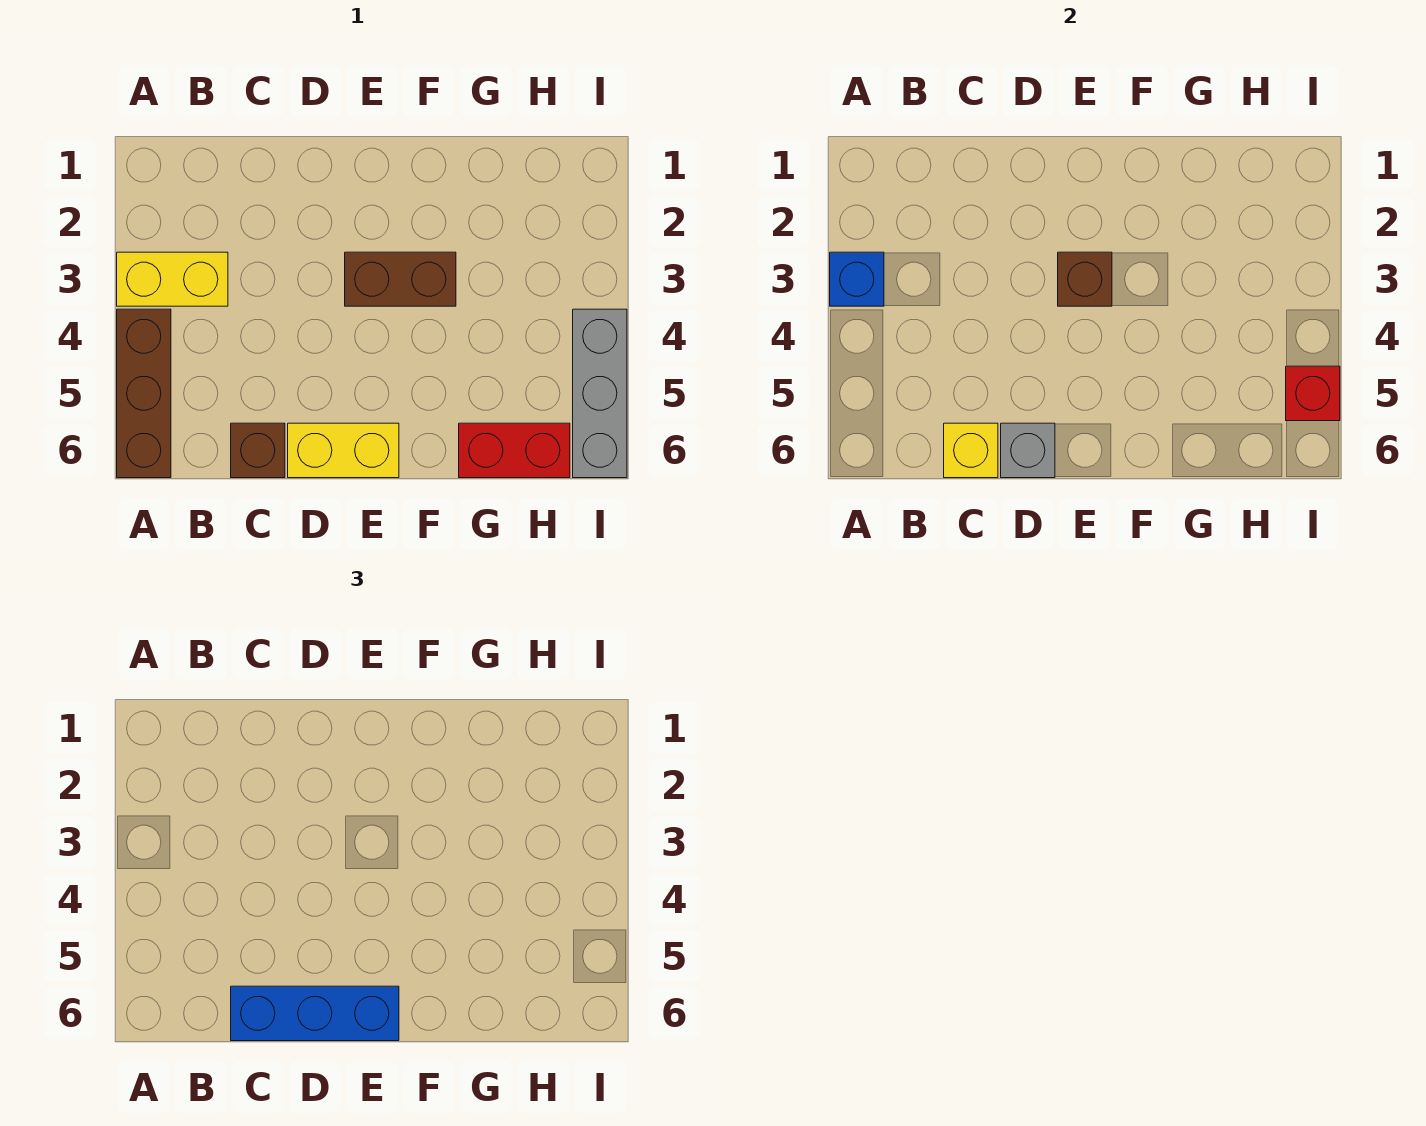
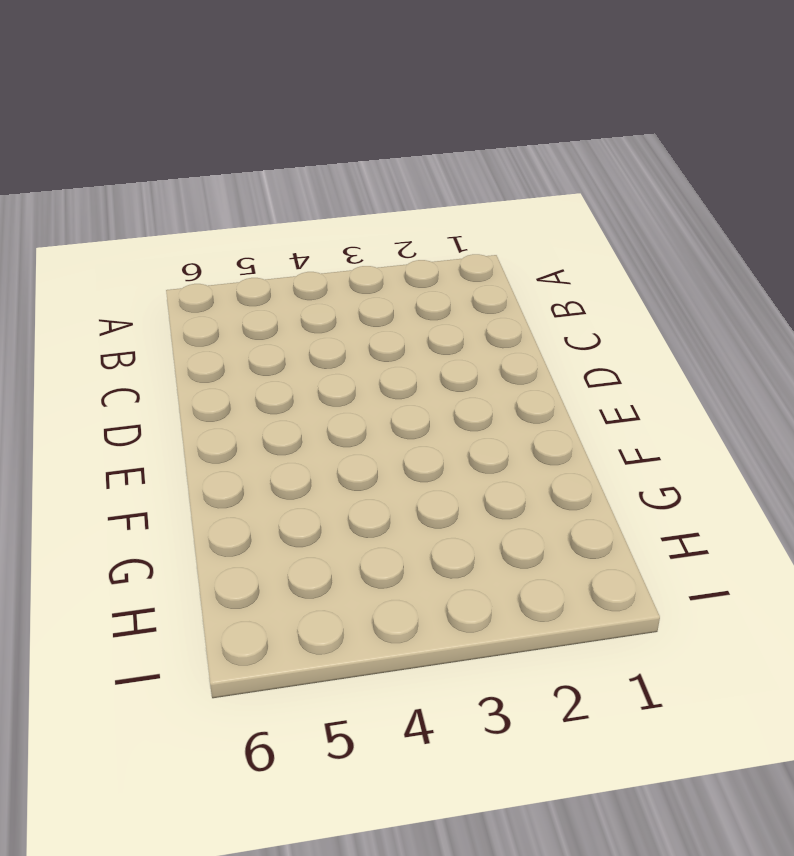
none -> yellow 1x2 brick [117,252,228,306]
none -> brown 1x3 brick [117,309,171,478]
none -> brown 1x1 brick [231,423,285,478]

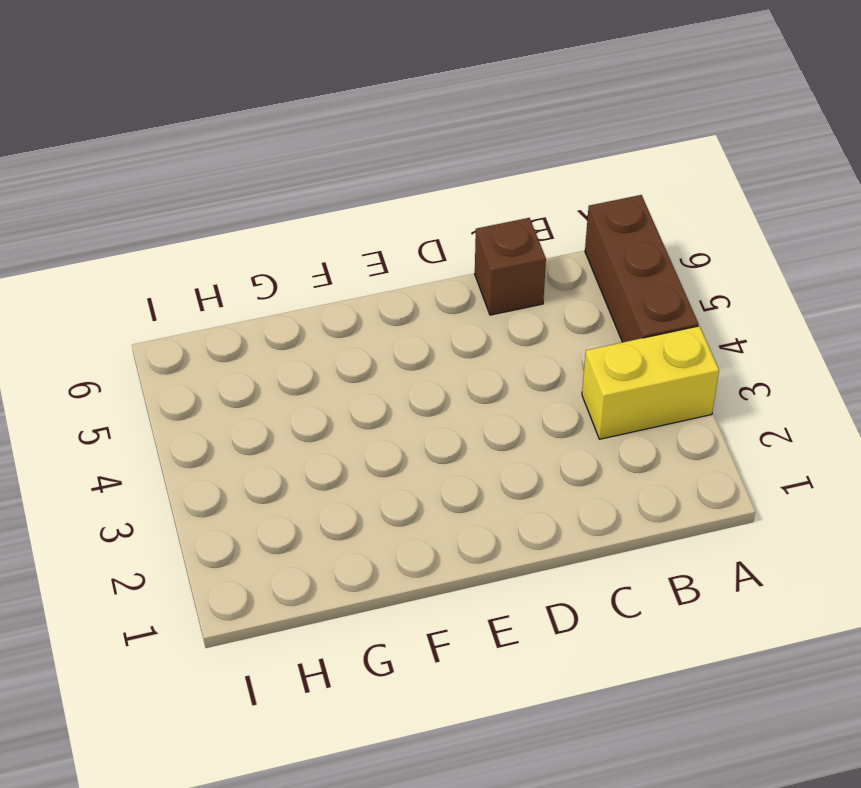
none -> yellow 1x2 brick [288,423,399,478]
none -> brown 1x2 brick [345,252,456,306]
none -> red 1x2 brick [459,423,570,478]

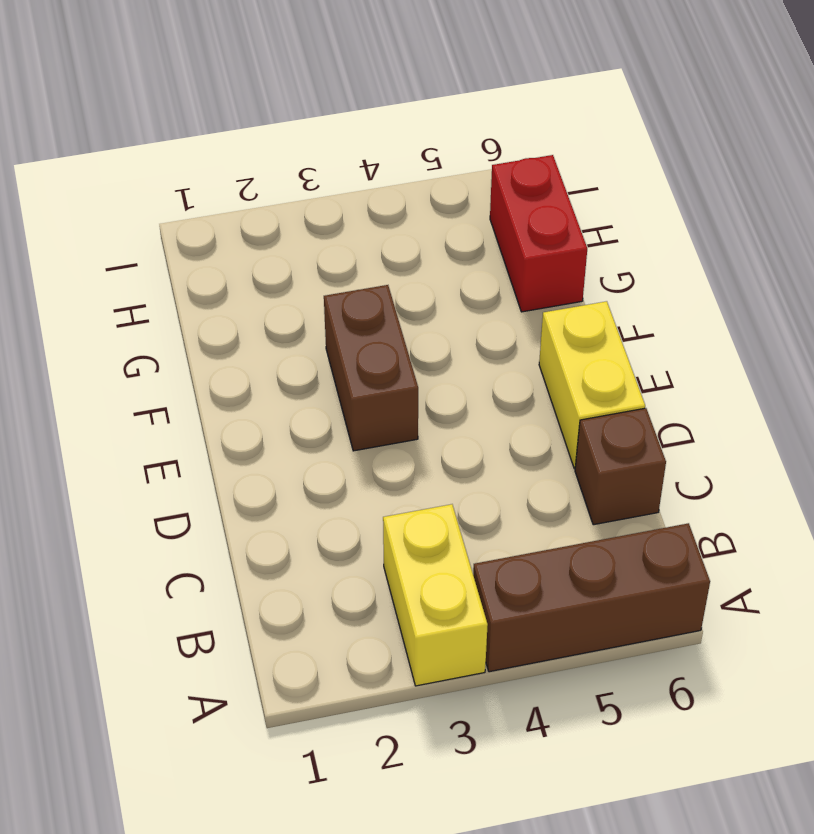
none -> grey 1x3 brick [573,309,627,478]
none -> blue 1x1 brick [830,252,884,306]
none -> yellow 1x1 brick [944,423,998,478]

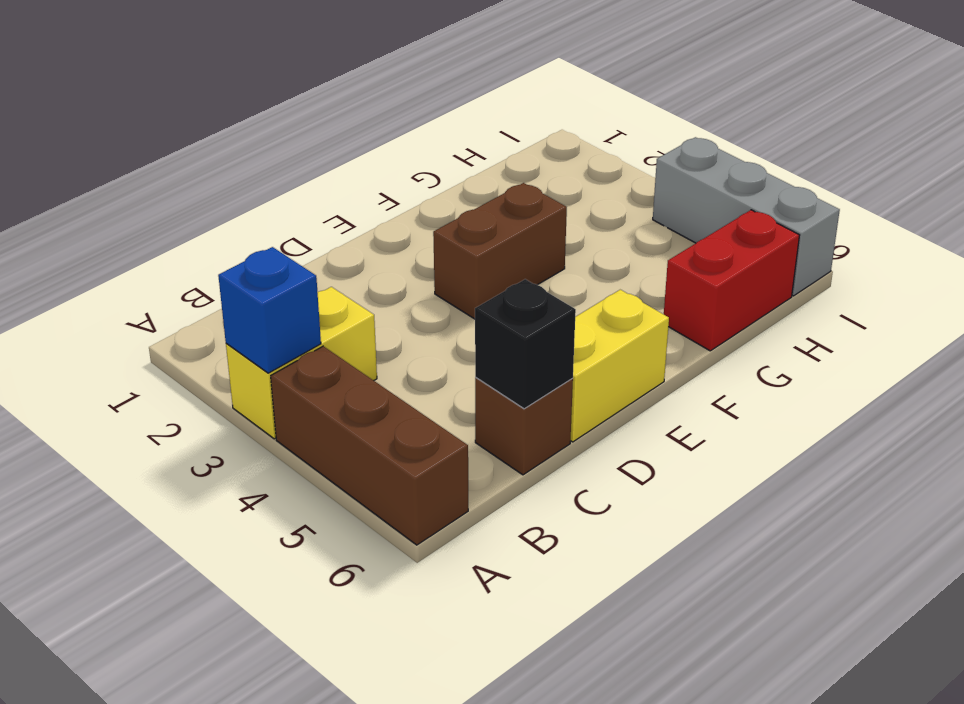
black 1x1 brick [475,279,576,409] -> yellow 1x1 brick [944,423,998,478]
none -> grey 1x1 brick [1001,423,1055,478]
none -> brown 1x1 brick [1058,252,1112,306]
none -> red 1x1 brick [1286,366,1340,421]

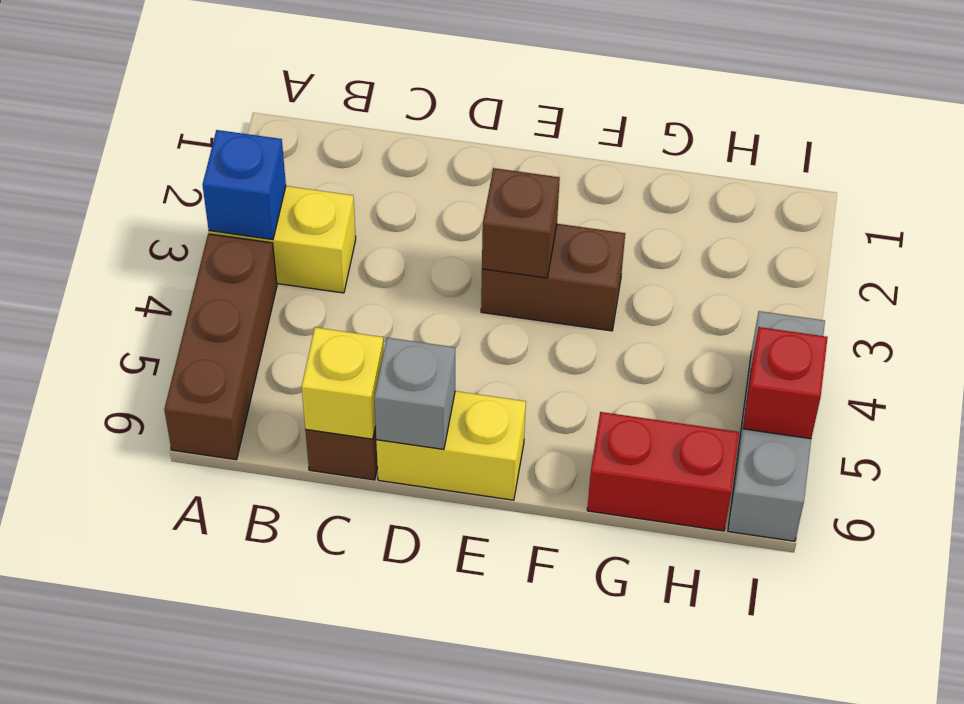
none -> blue 1x3 brick [231,986,399,1041]

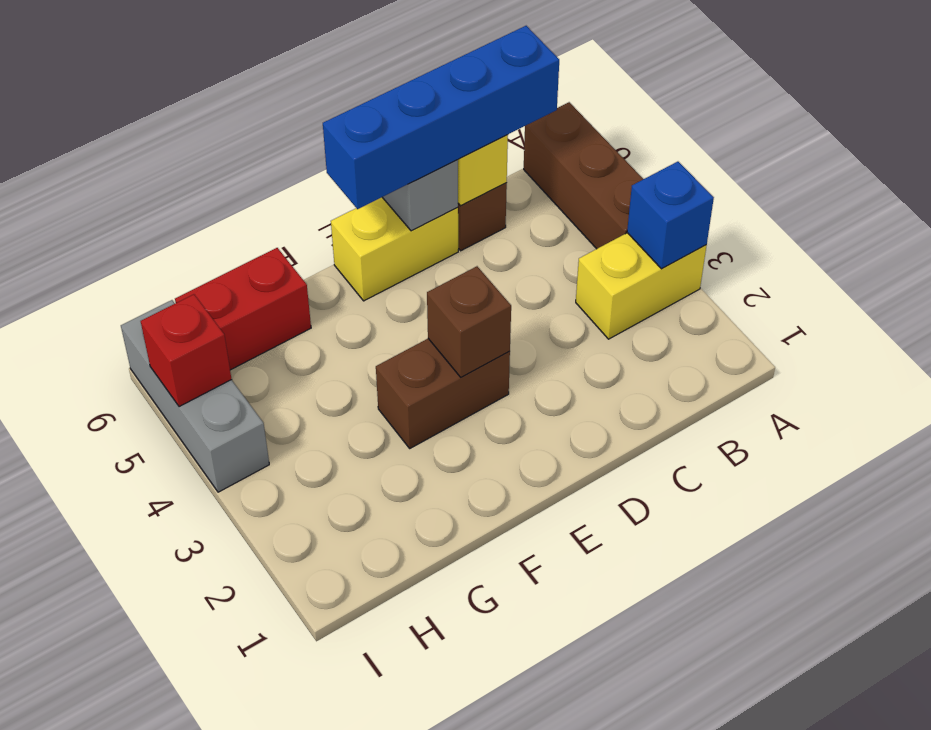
blue 1x4 brick [323,26,559,209] -> blue 1x3 brick [231,986,399,1041]

